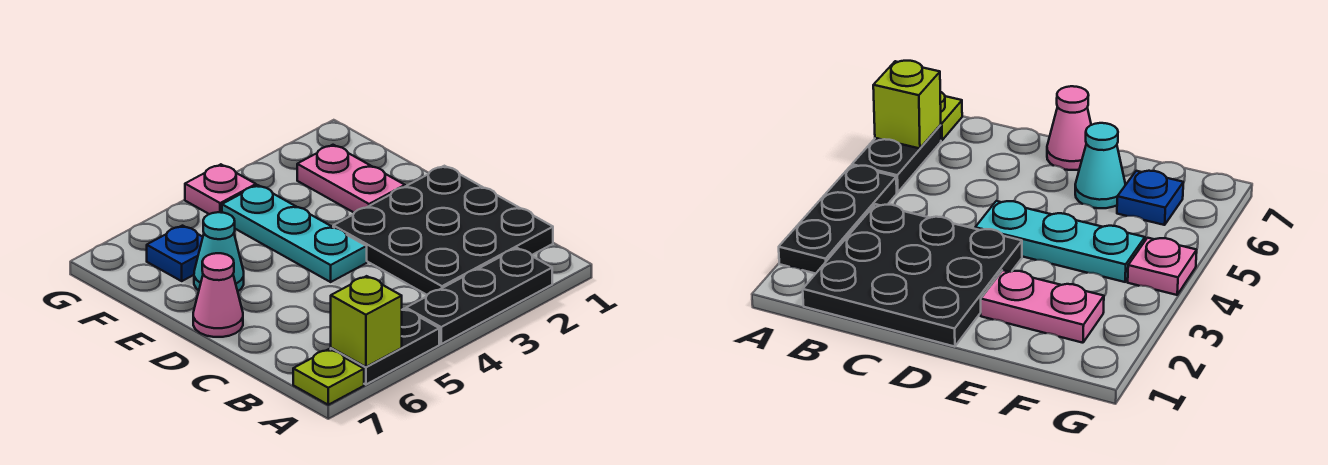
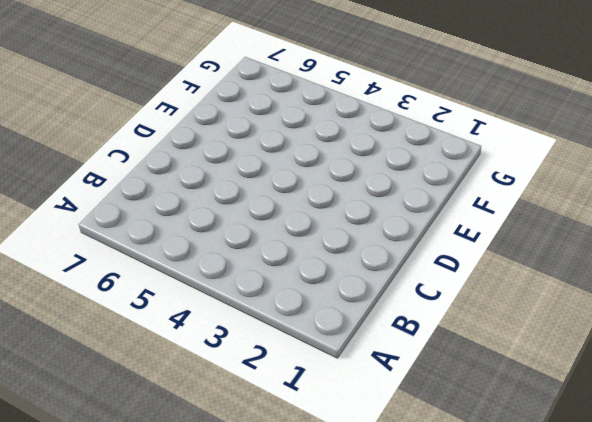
none -> black 1x3 plate [406,248,552,344]
none -> black 1x2 plate [331,309,439,385]

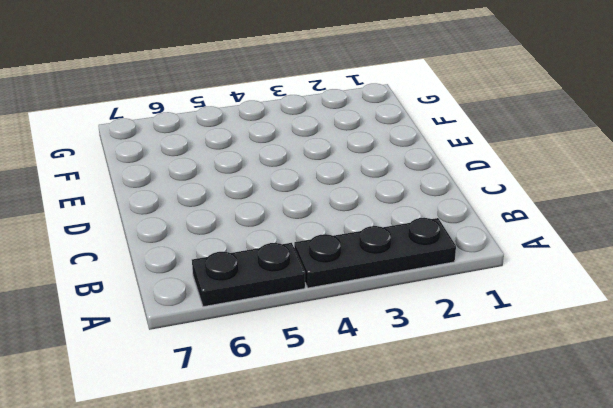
none -> lime 1x1 plate [293,349,364,405]
none -> black 3x3 plate [333,166,553,295]

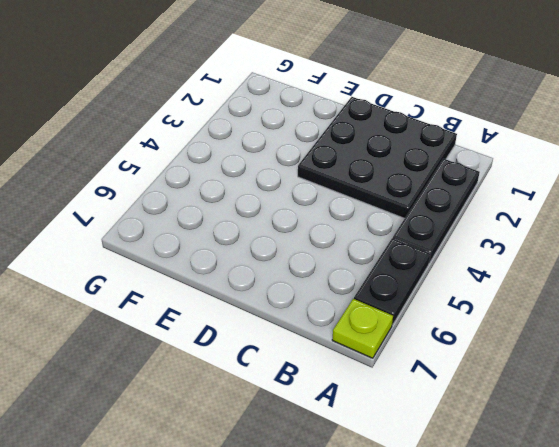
none -> cyan 1x3 plate [222,185,367,282]
none -> pink 1x1 cone [193,253,243,337]

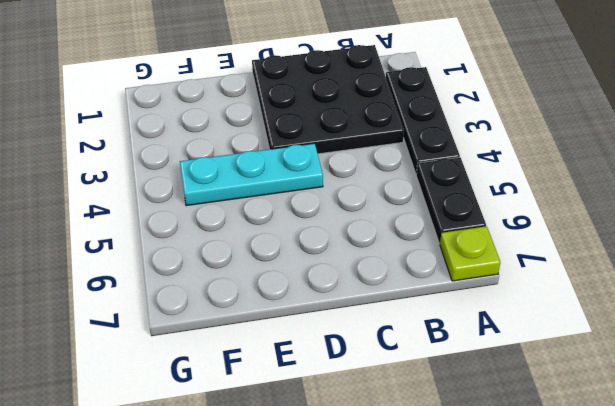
none -> pink 1x1 cone [193,253,243,337]
none -> pink 1x2 plate [297,145,405,212]

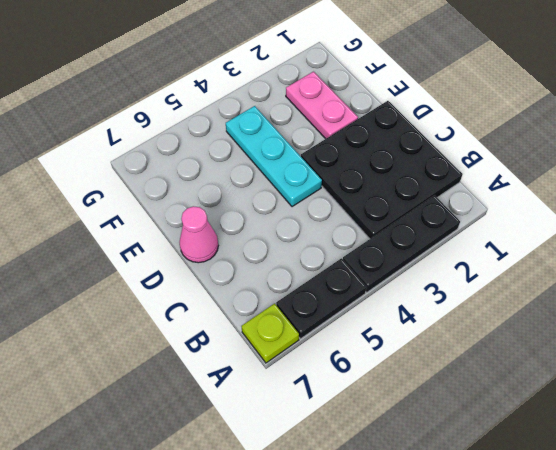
none -> cyan 1x1 cone [194,212,244,291]
none -> blue 1x1 plate [147,226,203,281]

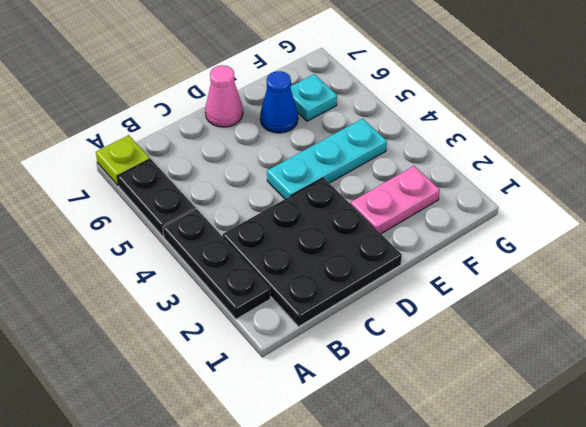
blue 1x1 cone [260,71,298,133] -> cyan 1x1 cone [194,212,244,291]
cyan 1x1 plate [291,74,337,121] -> blue 1x1 plate [147,226,203,281]
none -> pink 1x1 plate [185,164,256,214]
none -> lime 1x1 brick [331,276,402,367]

